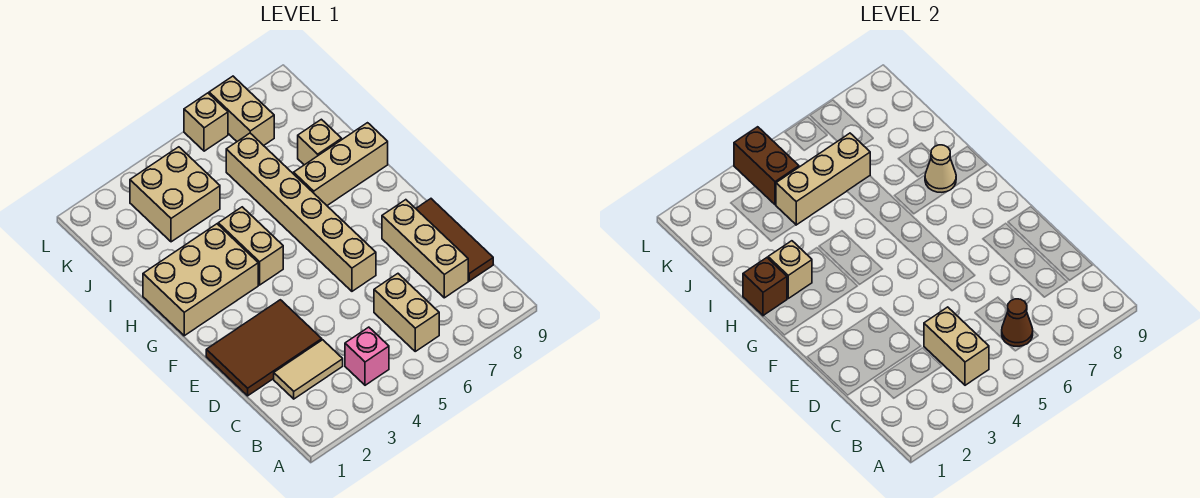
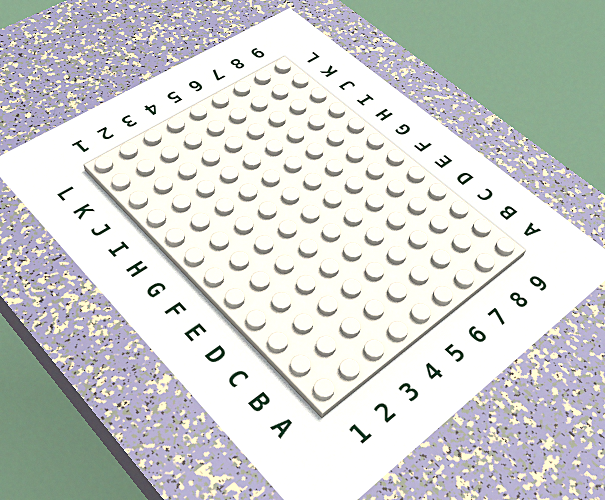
none -> pink 1x1 brick [345,327,389,385]
none -> tan 1x2 brick [374,274,439,351]
none -> tan 1x2 tile [274,340,343,399]

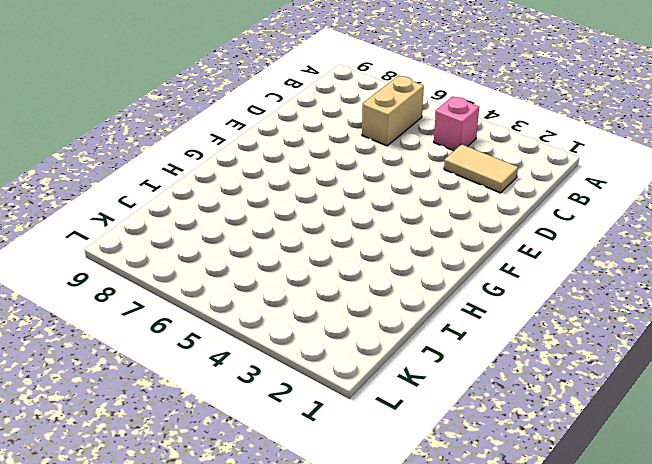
none -> tan 1x3 brick [382,200,468,298]
none -> brown 1x3 tile [416,199,493,281]
none -> brown 2x3 tile [206,300,322,396]

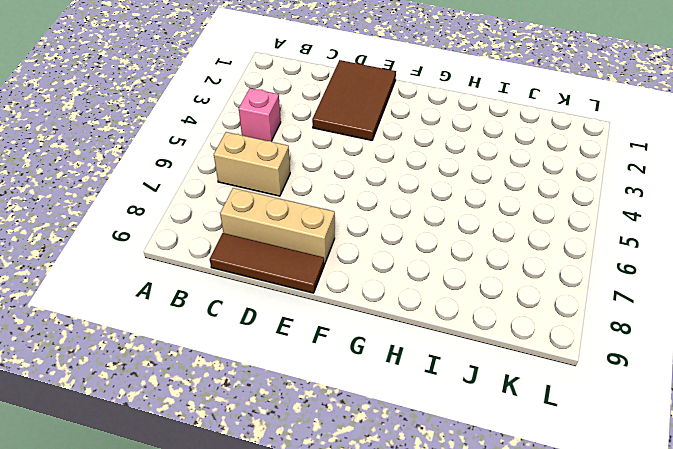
none -> tan 1x2 tile [274,340,343,399]
none -> tan 1x6 brick [226,133,376,291]
none -> tan 2x3 brick [143,224,258,336]

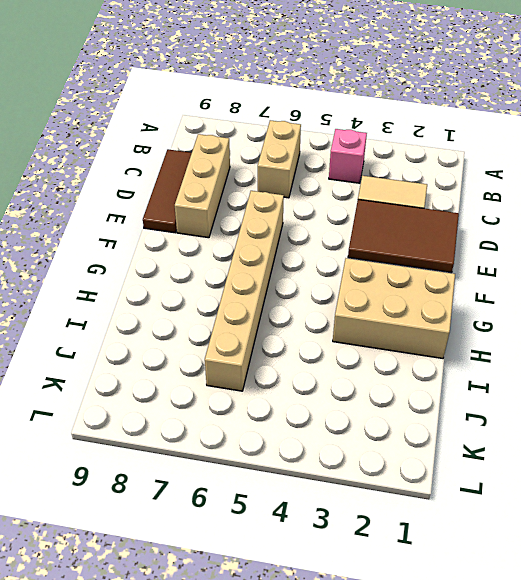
none -> tan 1x2 brick [218,207,283,285]
none -> tan 1x3 brick [294,123,388,205]
none -> tan 1x1 brick [298,119,342,165]

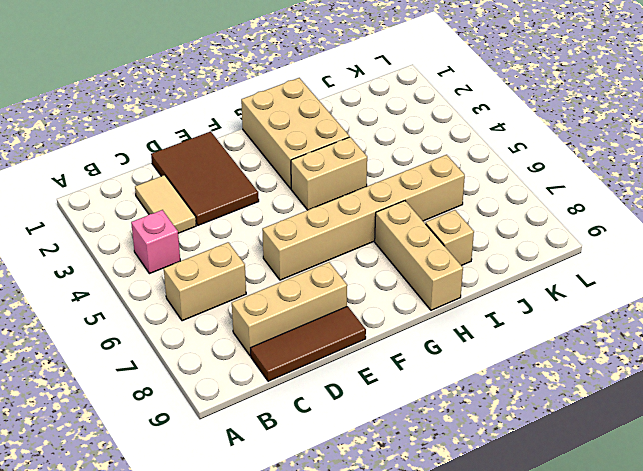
none -> tan 2x2 brick [130,147,220,242]
none -> tan 1x2 brick [209,76,274,146]
none -> tan 1x1 brick [184,93,228,151]

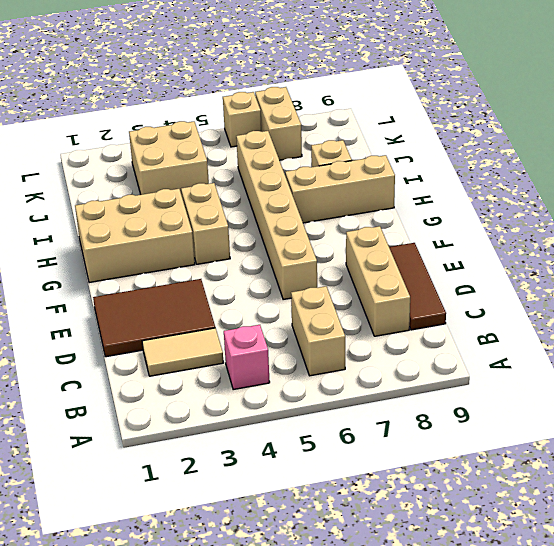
none -> tan 1x2 brick [924,307,989,385]
none -> brown 1x1 cone [1002,299,1033,346]
none -> brown 1x1 brick [743,258,787,316]

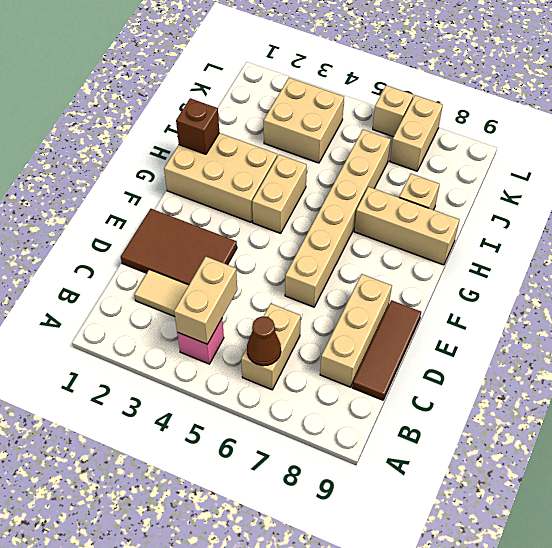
none -> tan 1x1 brick [768,241,812,298]
none -> tan 1x1 cone [925,145,956,192]
none -> tan 1x3 brick [776,133,870,225]

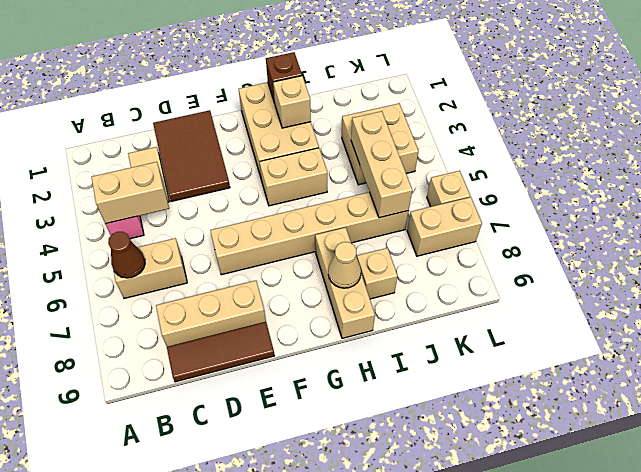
none -> brown 1x2 brick [734,127,799,205]

